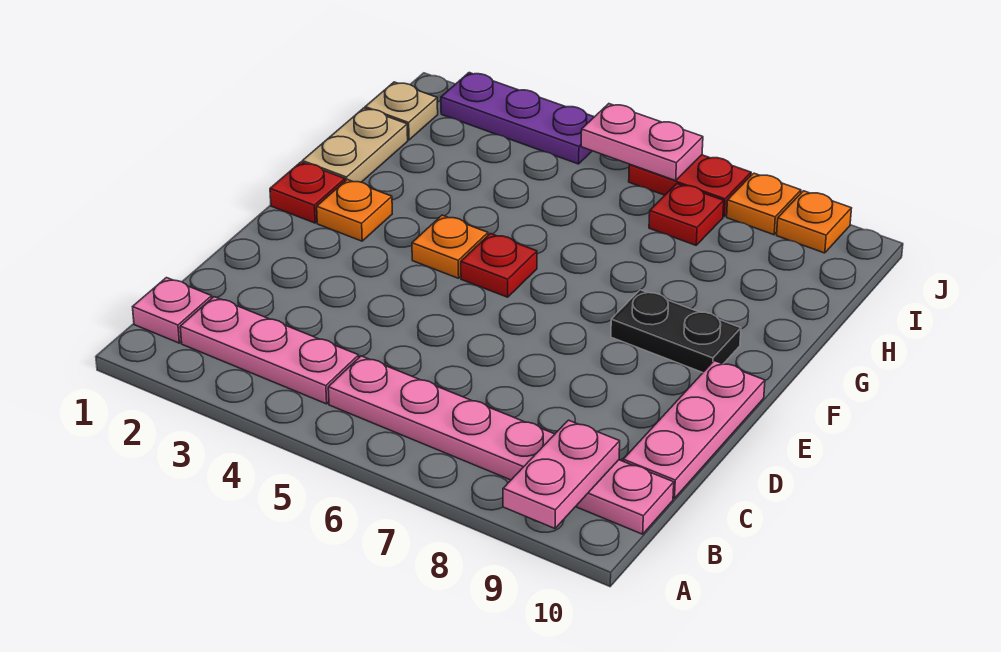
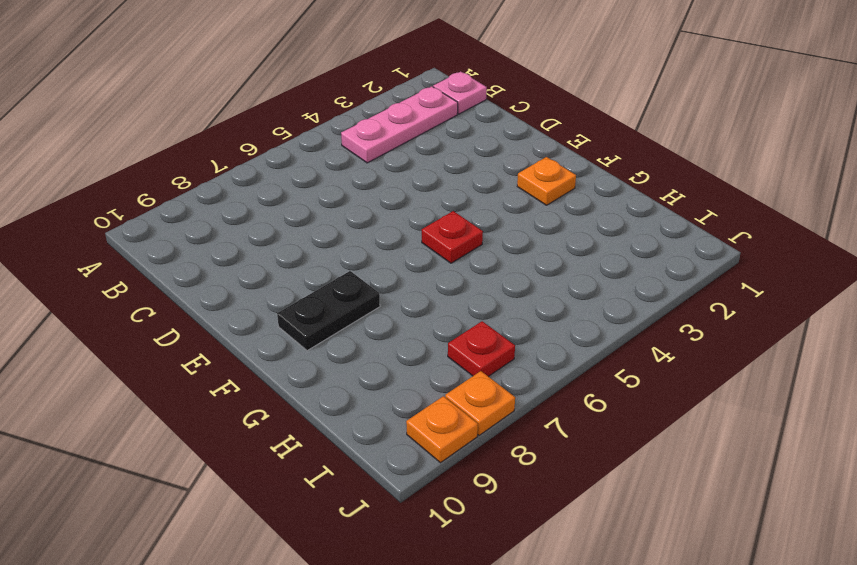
none -> pink 1x6 plate [328,356,674,534]
none -> pink 1x3 plate [623,361,765,499]
none -> red 1x1 plate [270,162,345,223]

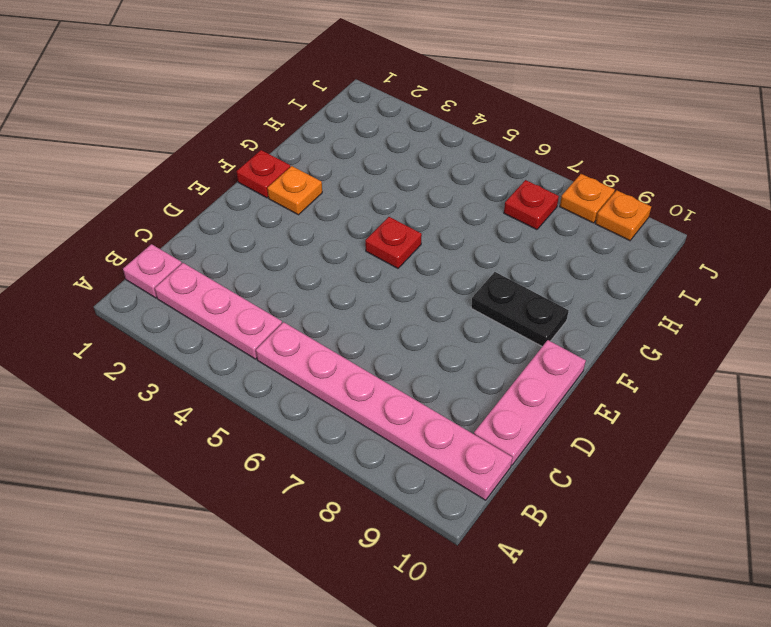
none -> orange 1x1 plate [412,215,488,278]
none -> tan 1x2 plate [302,108,408,182]
none -> tan 1x1 plate [365,82,438,140]

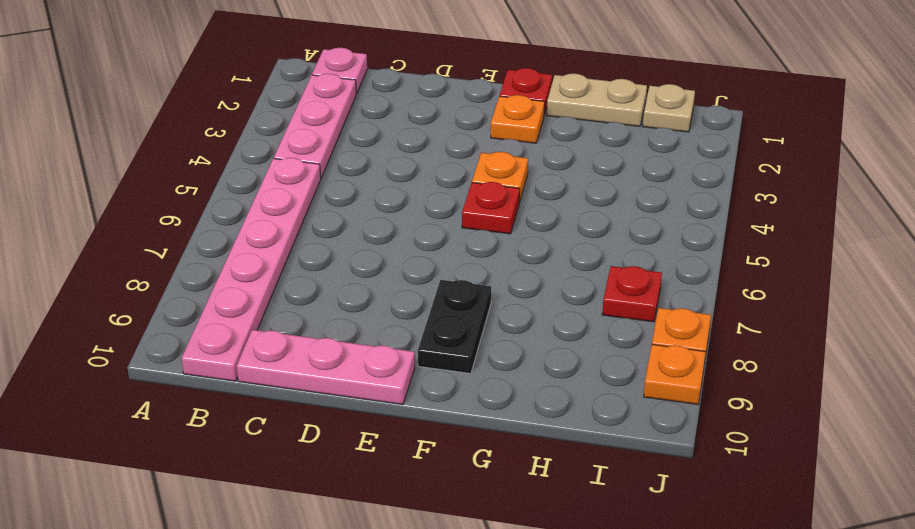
none -> purple 1x3 plate [441,73,594,164]
none -> red 1x2 plate [629,155,751,217]
none -> pink 1x2 plate [503,420,620,529]

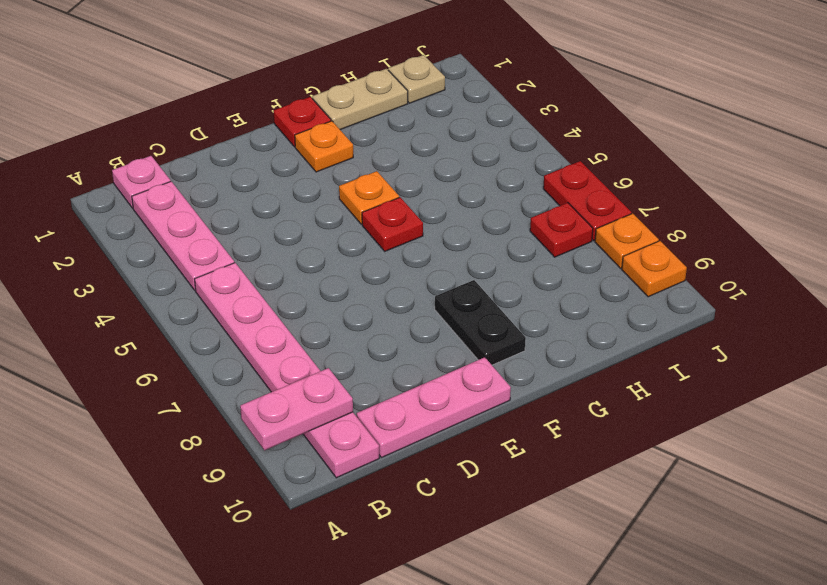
none -> purple 1x3 plate [441,73,594,164]
none -> pink 1x2 plate [581,104,703,181]

